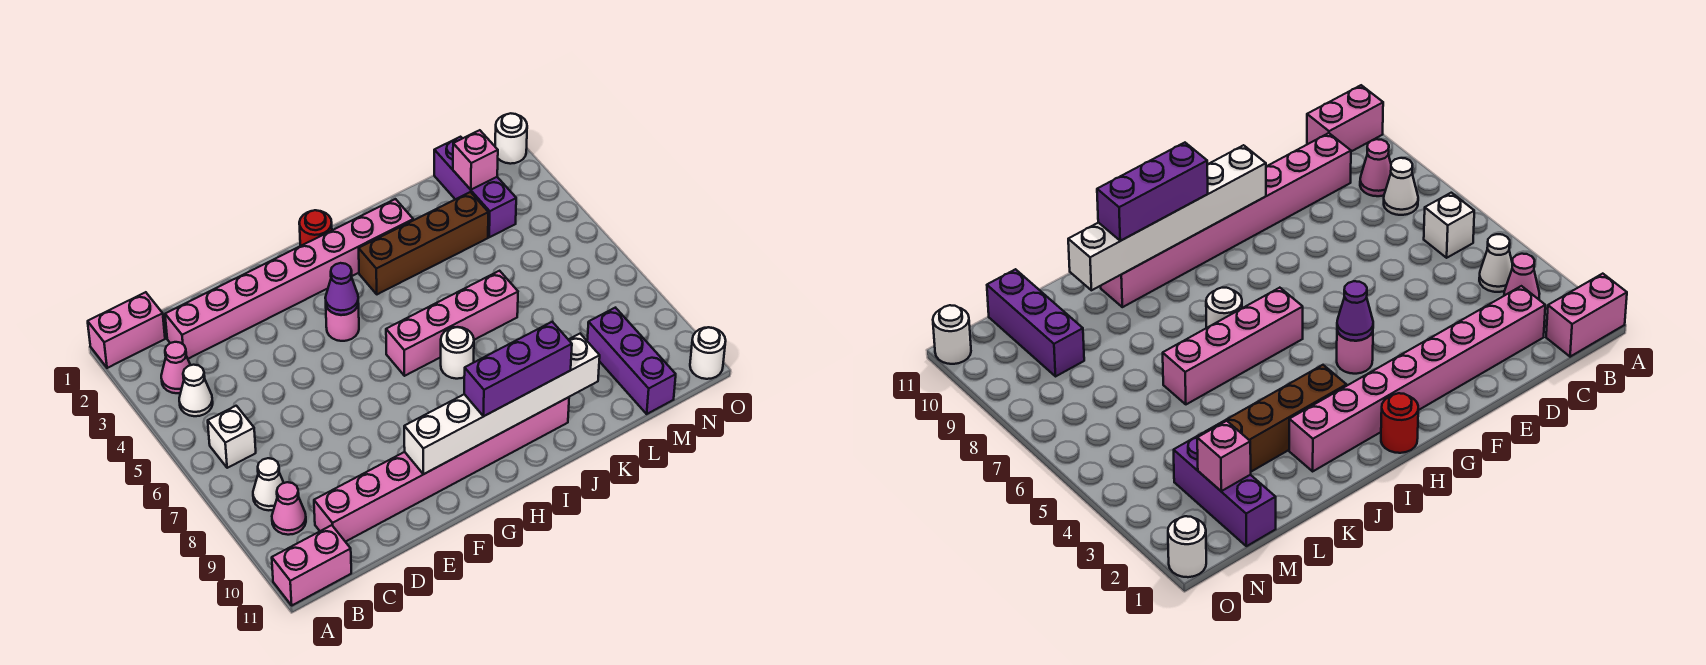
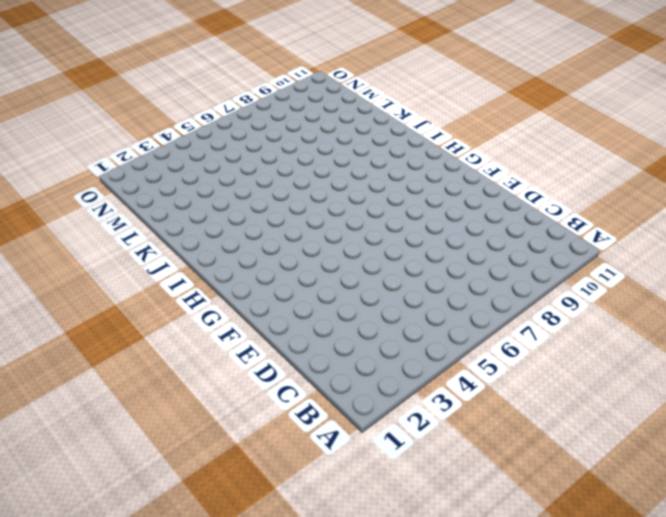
none -> pink 1x2 brick [88,292,165,368]
none -> pink 1x2 brick [272,525,351,605]
none -> pink 1x1 cone [161,342,190,393]

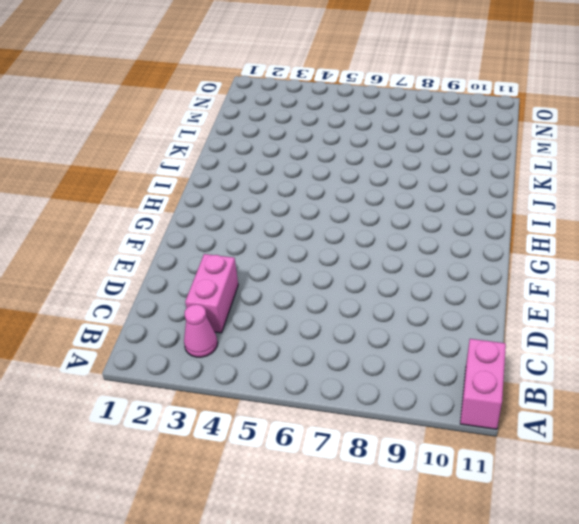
pink 1x2 brick [185,254,238,333] -> pink 1x2 brick moved to [88,292,165,368]
none -> white 1x1 cone [179,365,213,416]
none -> white 1x1 brick [208,406,256,468]
none -> white 1x1 cone [253,458,284,510]

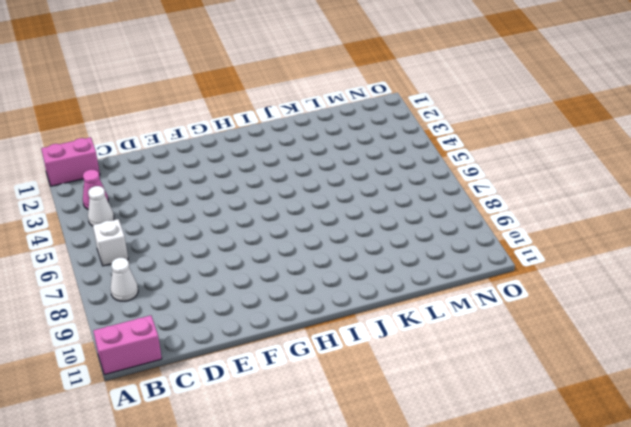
none -> pink 1x1 cone [272,482,306,535]
none -> pink 1x8 brick [165,199,413,359]
none -> pink 1x8 brick [314,397,569,542]

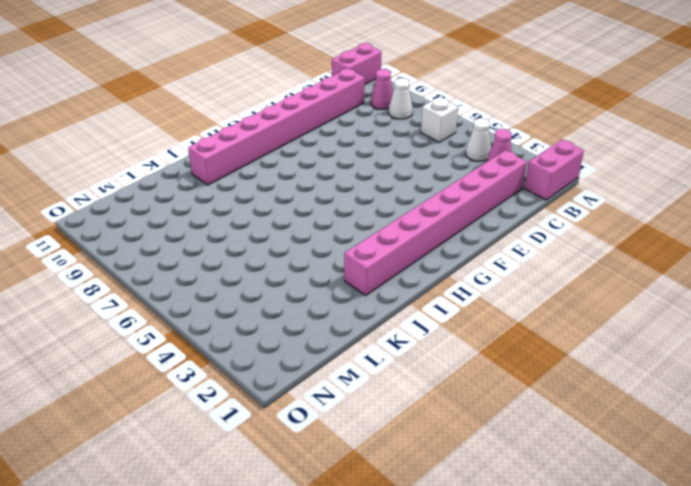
none -> pink 1x1 round brick [326,304,359,341]
none -> red 1x1 round brick [299,210,332,246]
none -> pink 1x4 brick [386,271,518,376]

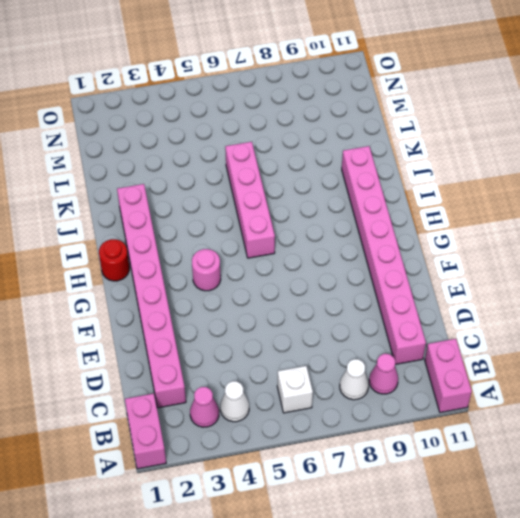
none -> brown 1x4 brick [359,192,488,294]
none -> white 1x1 round brick [441,327,474,379]
none -> purple 1x3 brick [434,137,516,237]

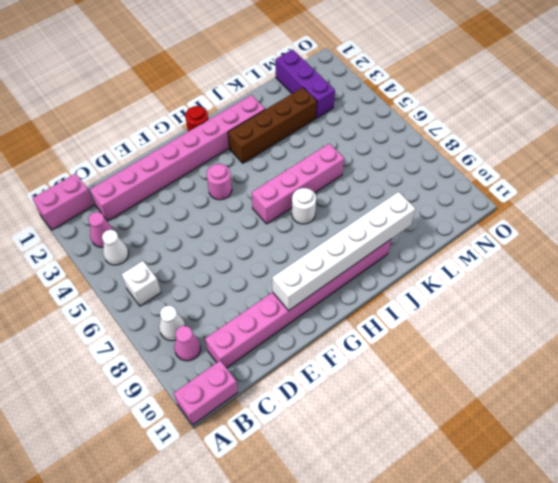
none -> purple 1x3 brick [587,308,676,414]
none -> white 1x1 round brick [495,113,527,164]
none -> white 1x1 round brick [690,327,726,379]

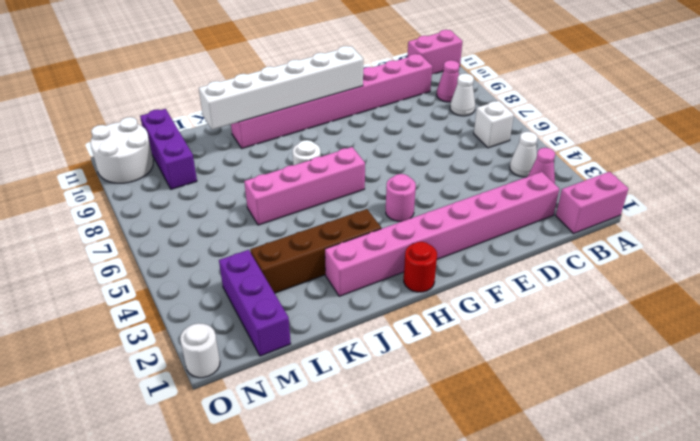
white 2x2 round brick [90,117,153,183] -> white 1x1 round brick [690,327,726,379]
none -> purple 1x1 cone [325,263,358,315]
none -> pink 1x1 brick [453,130,498,190]
none -> purple 1x3 brick [464,322,572,416]

